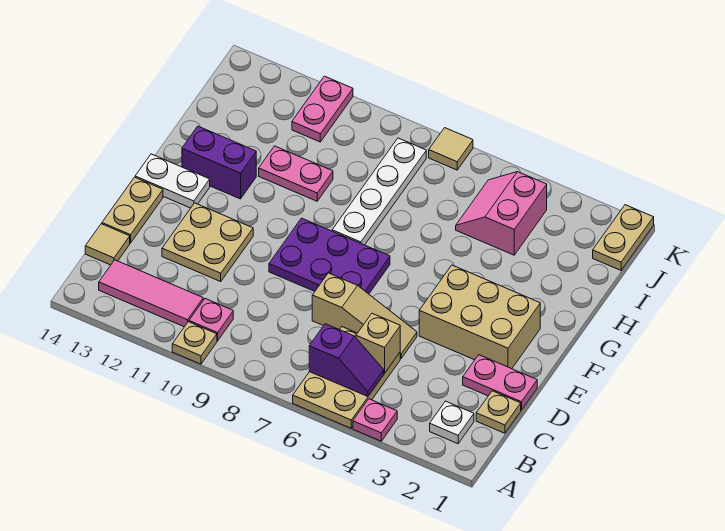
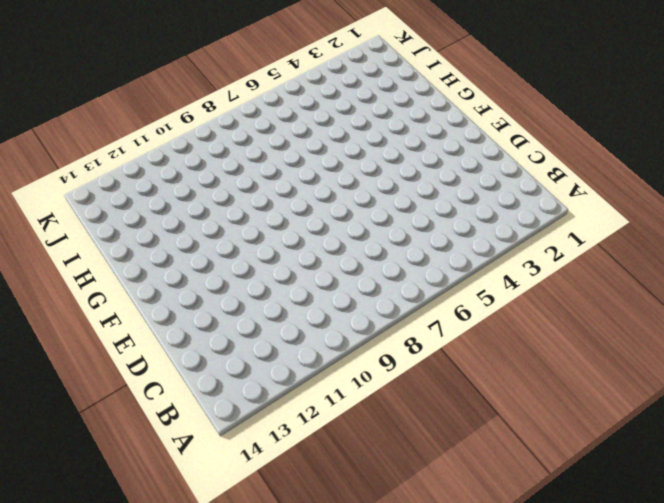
none -> pink 1x1 plate [353,399,397,441]
none -> tan 2x3 plate [293,327,400,428]
none -> tan 1x1 plate [172,322,217,364]

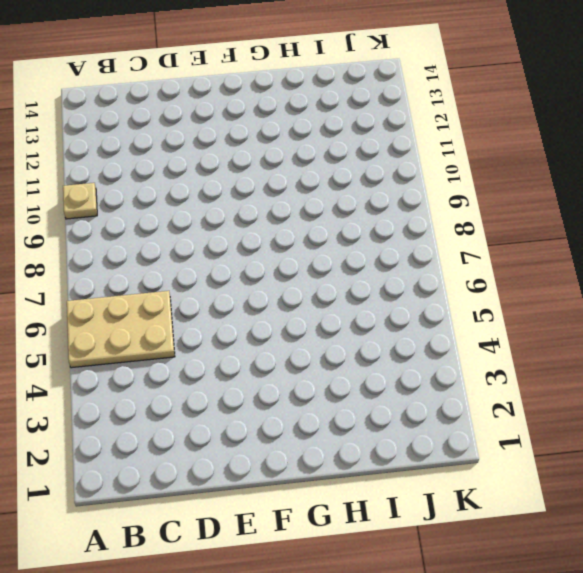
none -> pink 1x1 plate [353,399,397,441]
none -> white 1x1 plate [430,401,474,444]
none -> pink 1x1 plate [189,299,233,341]

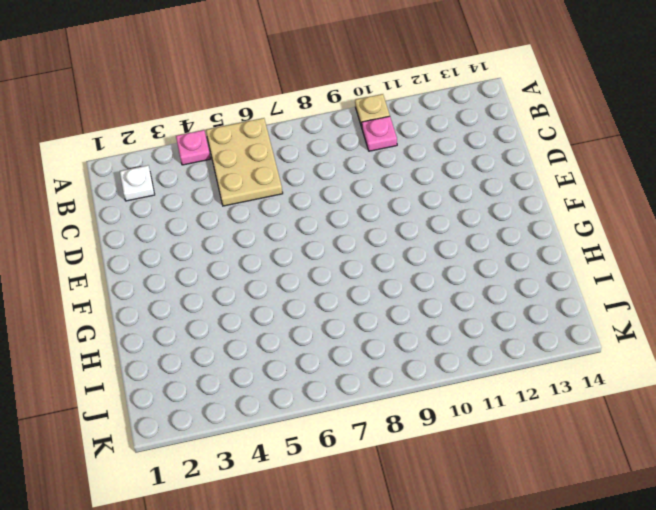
none -> pink 1x3 tile [99,260,203,327]
none -> tan 1x1 plate [476,391,521,433]
none -> tan 1x1 tile [85,224,130,265]

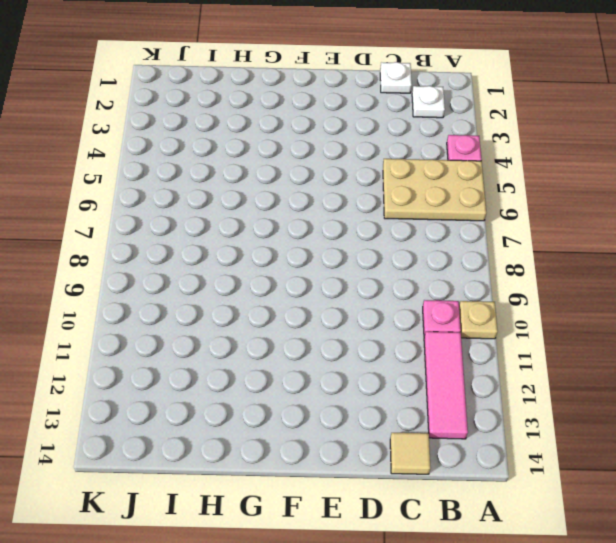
white 1x1 plate [380,62,412,93] -> tan 1x1 plate [476,391,521,433]
none -> pink 1x2 plate [463,355,537,410]
none -> tan 1x3 slope [312,273,417,359]
none -> tan 2x2 plate [162,203,253,281]

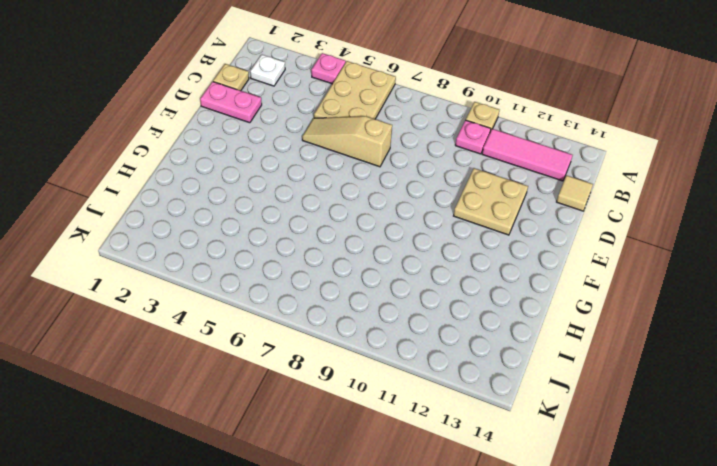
none -> tan 1x2 plate [102,177,163,243]
none -> tan 2x3 brick [419,265,540,369]
none -> purple 2x3 plate [269,218,390,294]

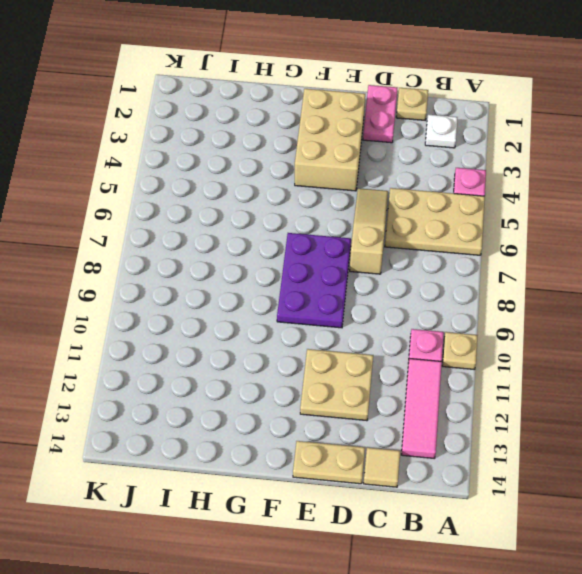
none -> white 1x2 plate [135,154,210,208]
none -> white 1x4 plate [332,138,426,245]
none -> purple 1x2 brick [182,126,256,199]

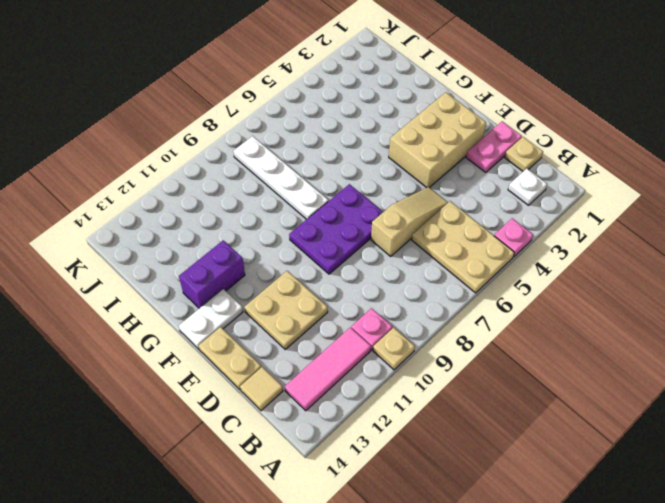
none -> pink 1x2 plate [259,146,333,201]
none -> pink 2x2 slope [456,172,547,255]
none -> tan 1x2 plate [593,205,654,270]

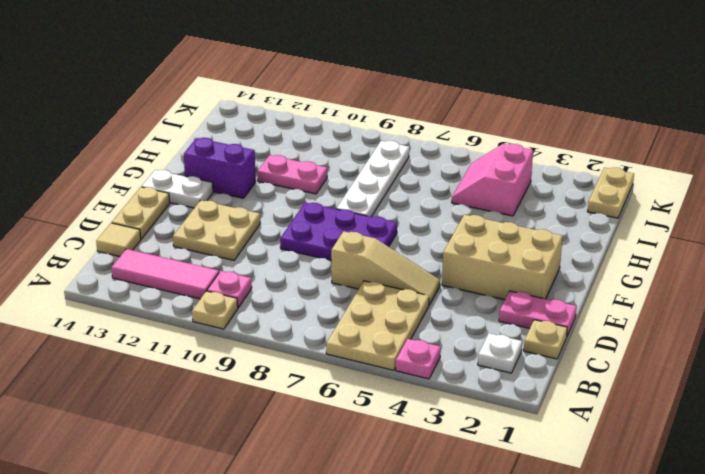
none -> pink 1x2 plate [292,76,353,142]
none -> tan 1x1 tile [429,128,473,170]
none -> purple 1x2 slope [309,324,384,396]

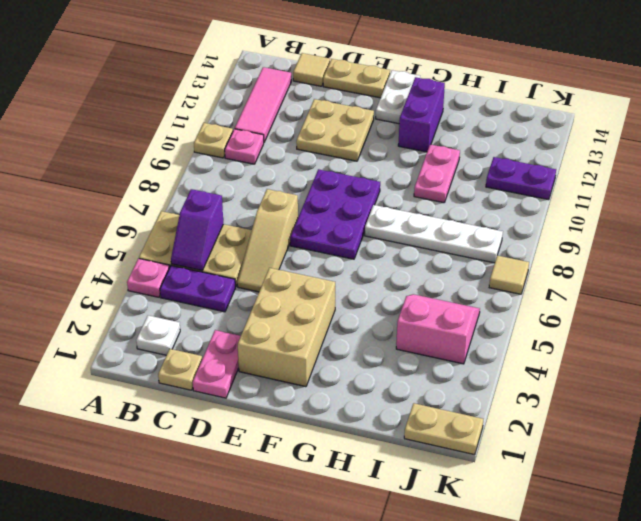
purple 1x2 plate [160,266,235,312] -> none
purple 1x2 plate [486,157,556,200] -> pink 1x2 plate [292,76,353,142]
none -> tan 1x1 brick [356,313,400,373]

